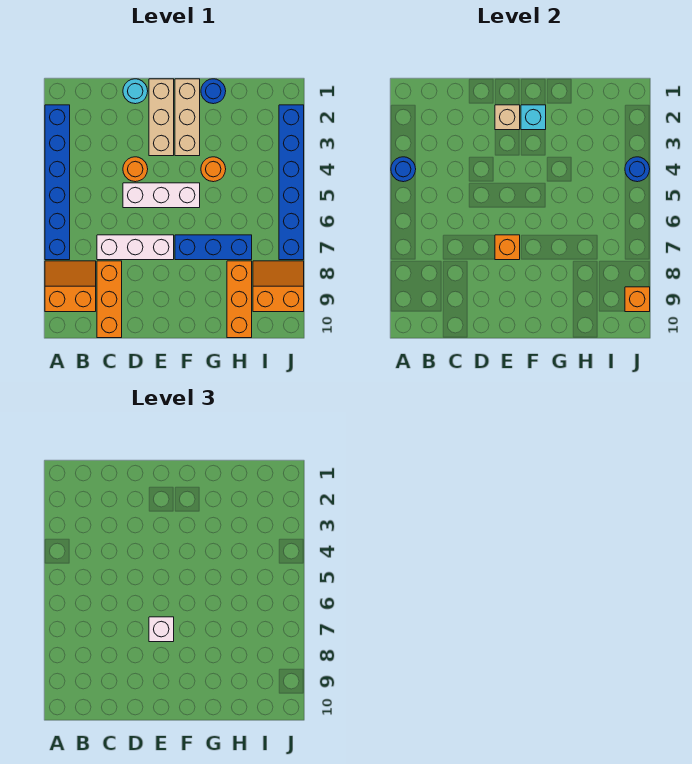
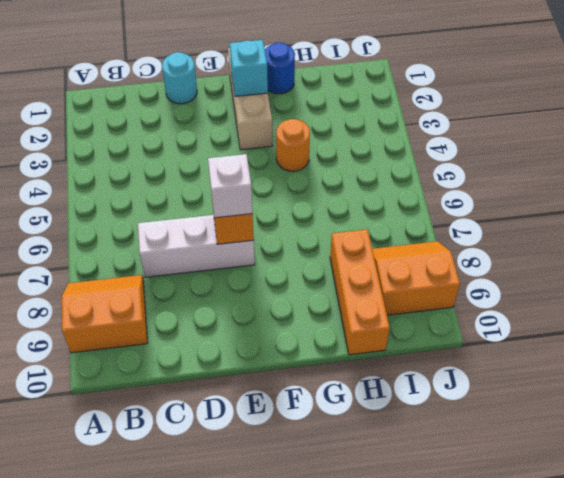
none -> blue 1x6 brick [45,105,70,260]
none -> orange 1x3 brick [97,261,122,338]
none -> orange 1x1 round brick [123,157,148,182]

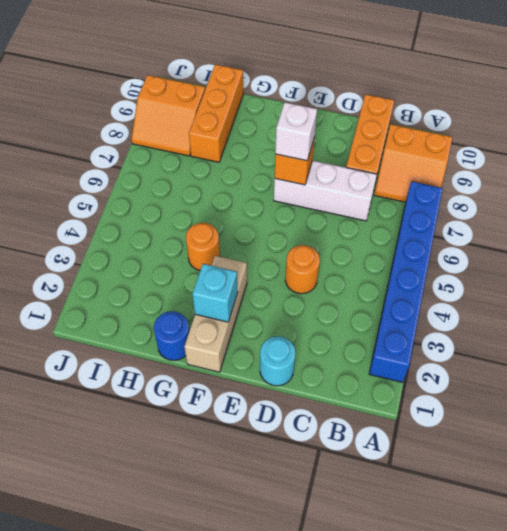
none -> white 1x3 brick [123,183,200,208]
none -> tan 1x3 brick [149,79,174,156]
none -> blue 1x3 brick [175,235,252,260]

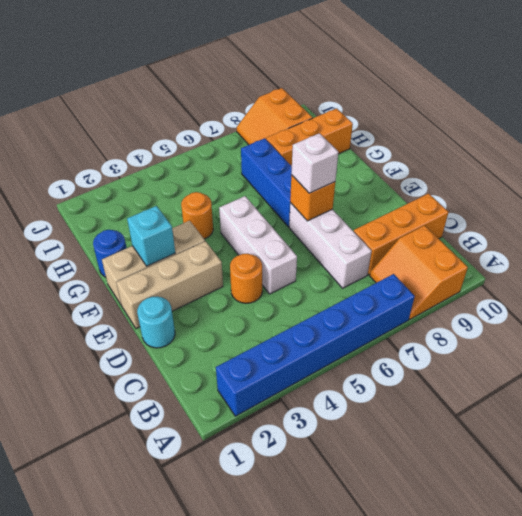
none -> blue 1x6 brick [279,105,304,260]
none -> blue 1x1 round brick [391,157,416,182]
none -> tan 1x1 brick [495,105,520,130]

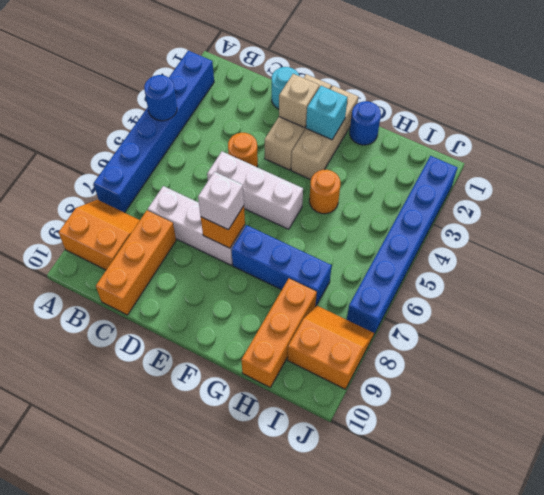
none -> blue 1x1 round brick [625,157,650,182]
none -> orange 1x1 brick [625,287,650,312]

